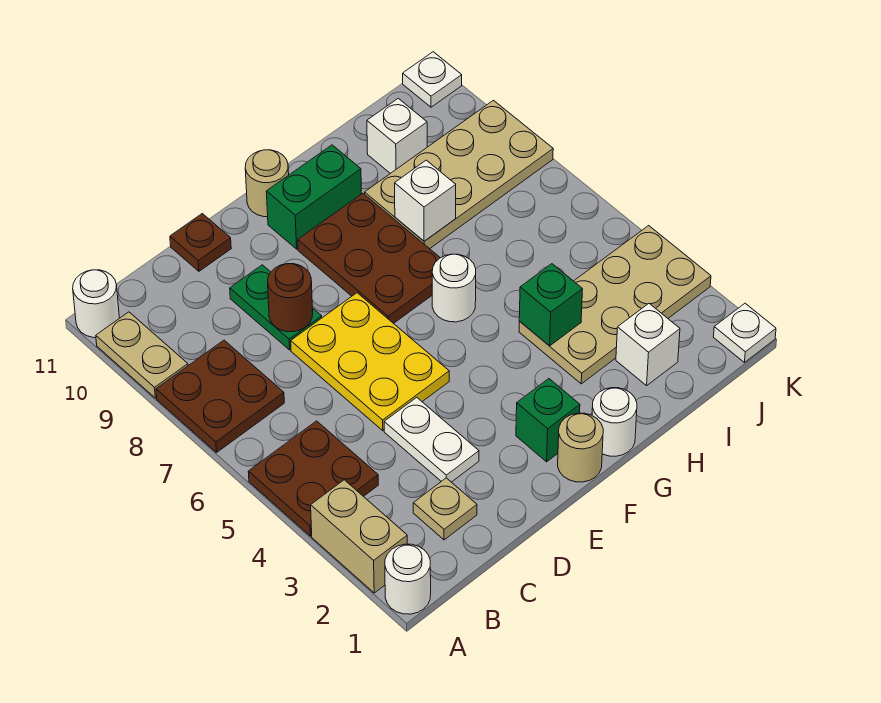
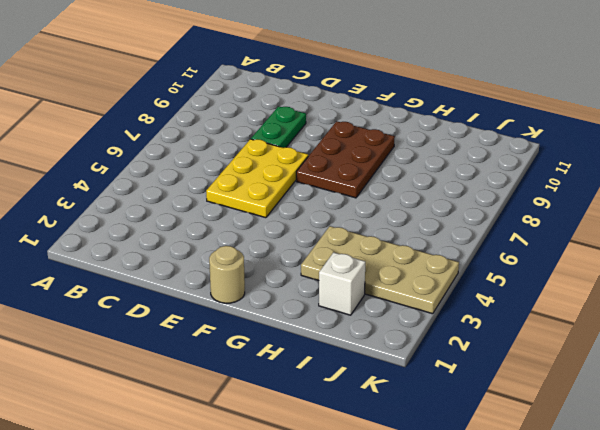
none -> white 1x1 round brick [385,544,431,614]
none -> tan 1x2 brick [311,480,407,593]
none -> brown 2x2 plate [248,421,378,536]

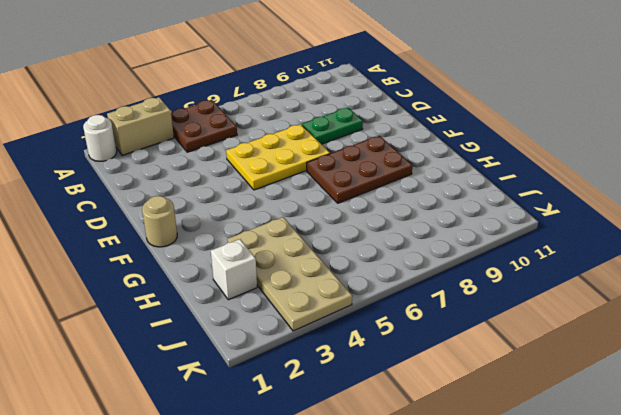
none -> brown 2x2 plate [156,340,284,452]
none -> tan 1x2 plate [96,312,188,398]
none -> white 1x1 round brick [73,270,119,338]

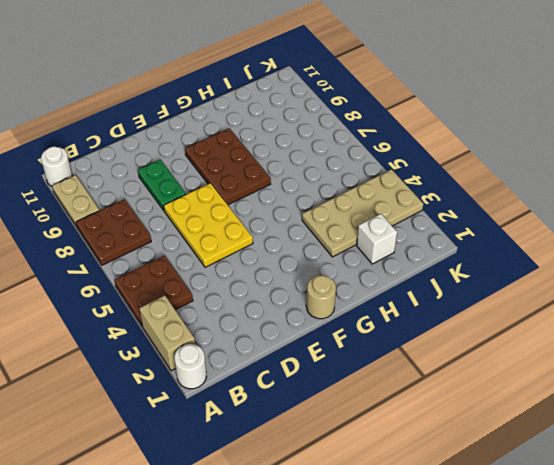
none -> tan 1x1 plate [413,478,477,540]
none -> white 1x2 plate [384,397,479,482]
none -> brown 1x1 plate [170,214,231,271]

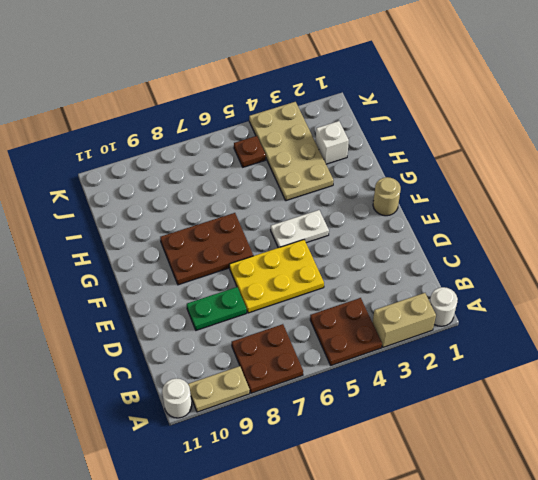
white 1x2 plate [271,210,329,248] -> white 1x2 plate moved to [384,397,479,482]
brown 1x1 plate [234,136,266,167] -> brown 1x1 plate moved to [170,214,231,271]
none -> tan 1x1 plate [413,478,477,540]
none -> green 1x1 brick [516,379,580,462]
none -> green 1x2 brick [266,145,361,249]

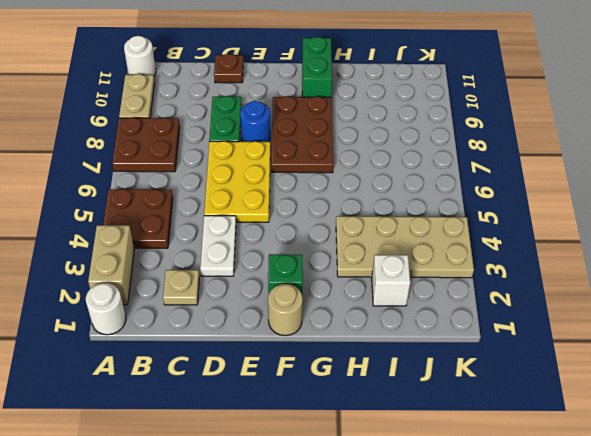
blue 1x1 round brick [240,101,271,142] -> none
green 1x2 brick [302,37,332,97] -> green 1x2 brick turned to [266,145,361,249]
none -> tan 1x1 round brick [245,150,289,217]
none -> white 1x1 round brick [592,388,637,456]
none -> white 1x1 round brick [432,254,476,322]

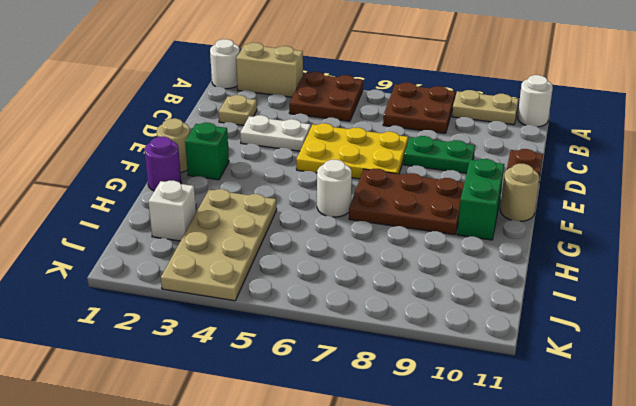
purple 1x1 round brick [144,137,181,191] -> white 1x1 round brick [592,388,637,456]
none -> tan 2x4 plate [365,100,553,249]
none -> white 1x1 brick [367,98,427,173]
none -> white 1x1 plate [714,303,776,362]

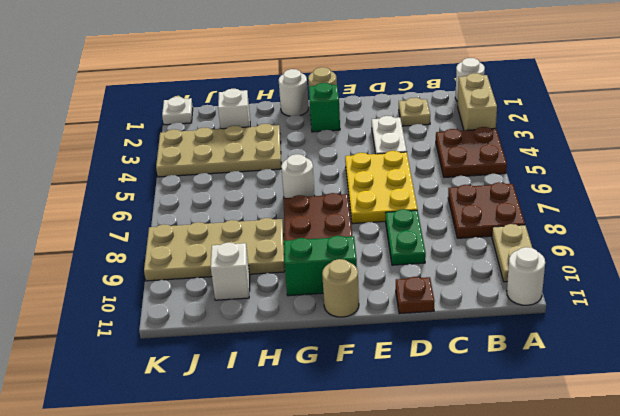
none -> white 1x1 plate [403,52,462,107]
none -> brown 1x1 round brick [268,264,313,332]
none -> green 1x1 brick [519,264,582,346]

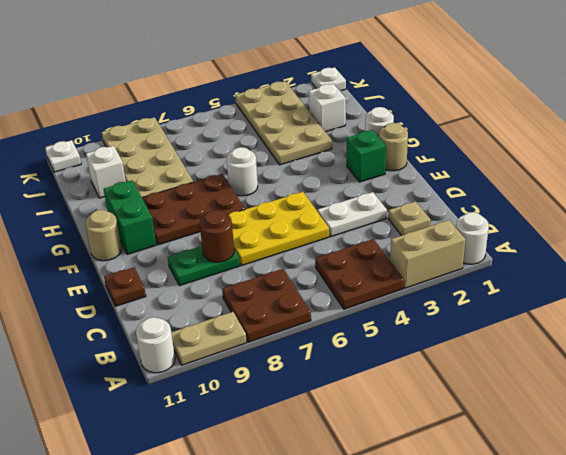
none -> green 1x1 brick [519,264,582,346]
none -> white 1x1 brick [395,160,456,241]

